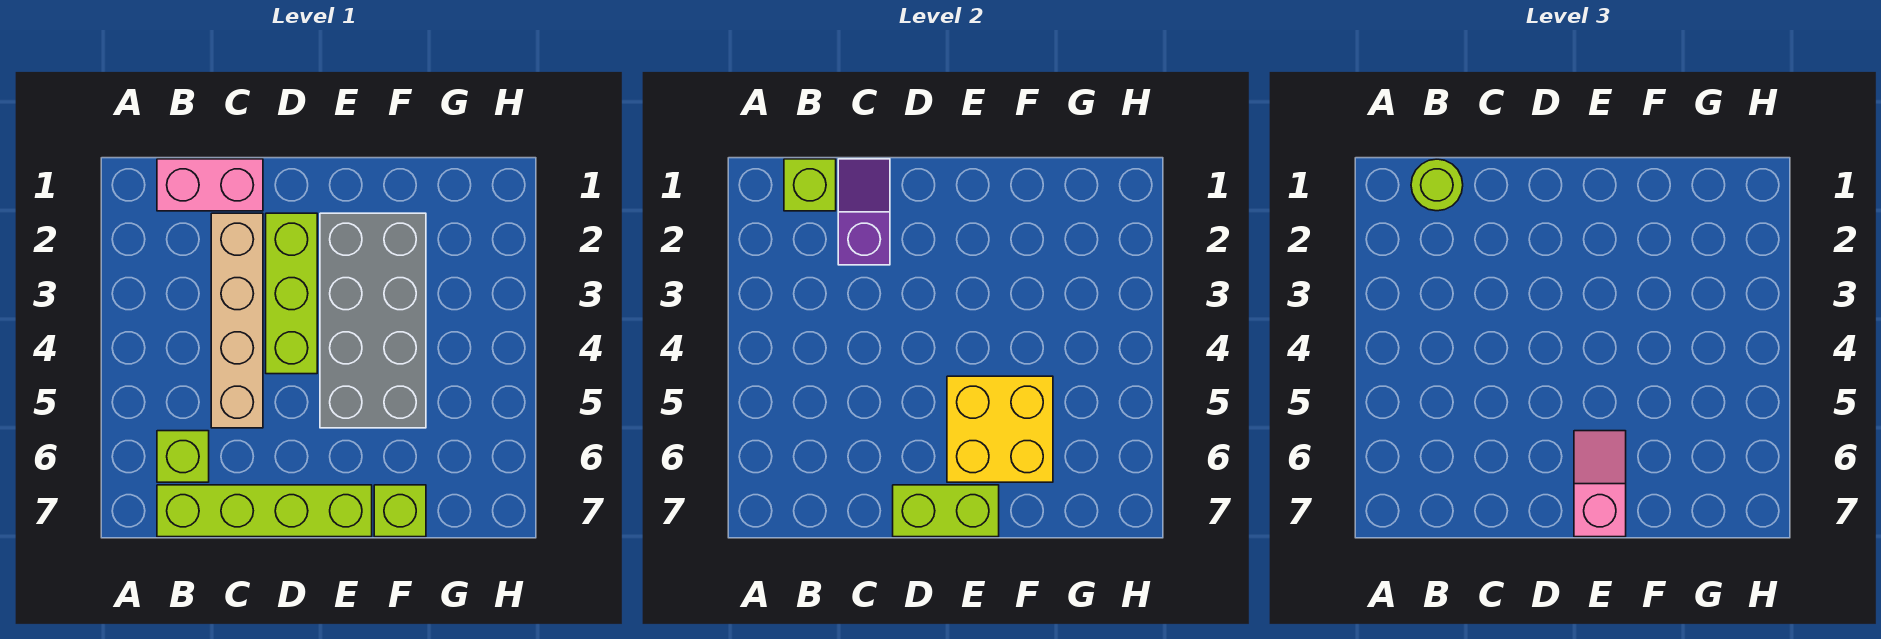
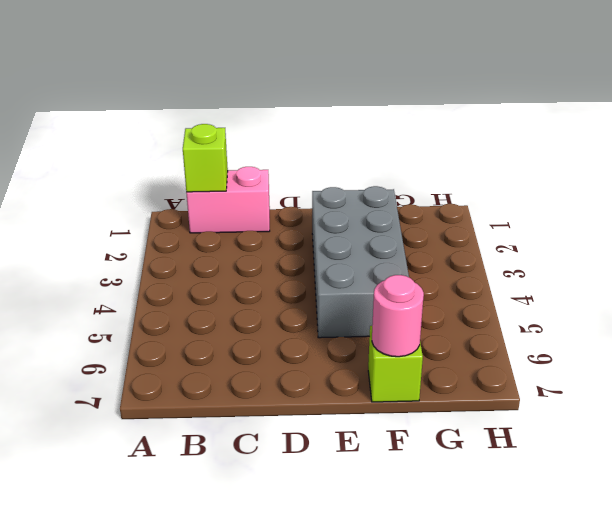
pink 1x1 round brick [372,275,424,357] -> none
none -> lime 1x1 brick [157,431,209,482]
none -> lime 1x4 brick [157,485,372,537]
none -> tan 1x4 brick [211,213,263,428]

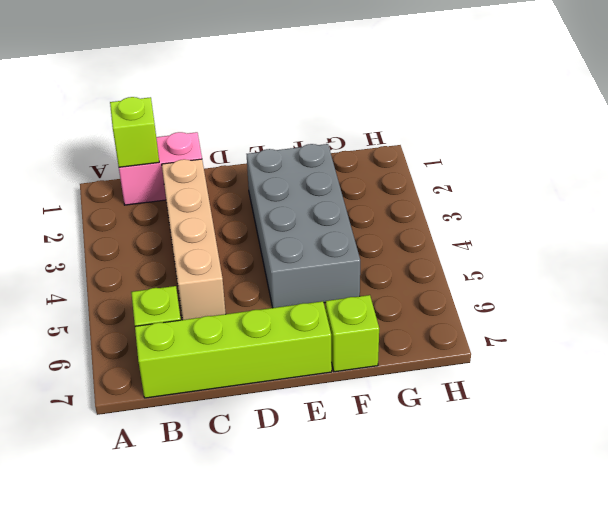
none -> lime 1x3 brick [266,213,317,374]
none -> purple 1x2 slope [838,159,890,265]
none -> lime 1x2 brick [893,485,999,537]

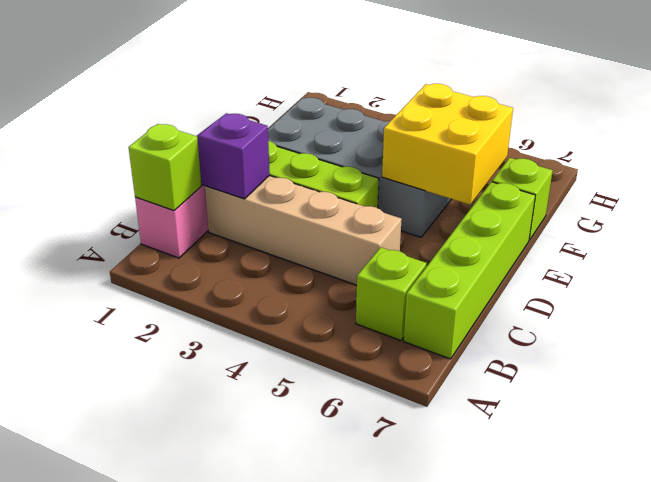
none -> lime 1x2 brick [893,485,999,537]
none -> lime 1x1 round brick [1411,159,1463,211]
none -> pink 1x2 slope [1574,431,1626,537]

